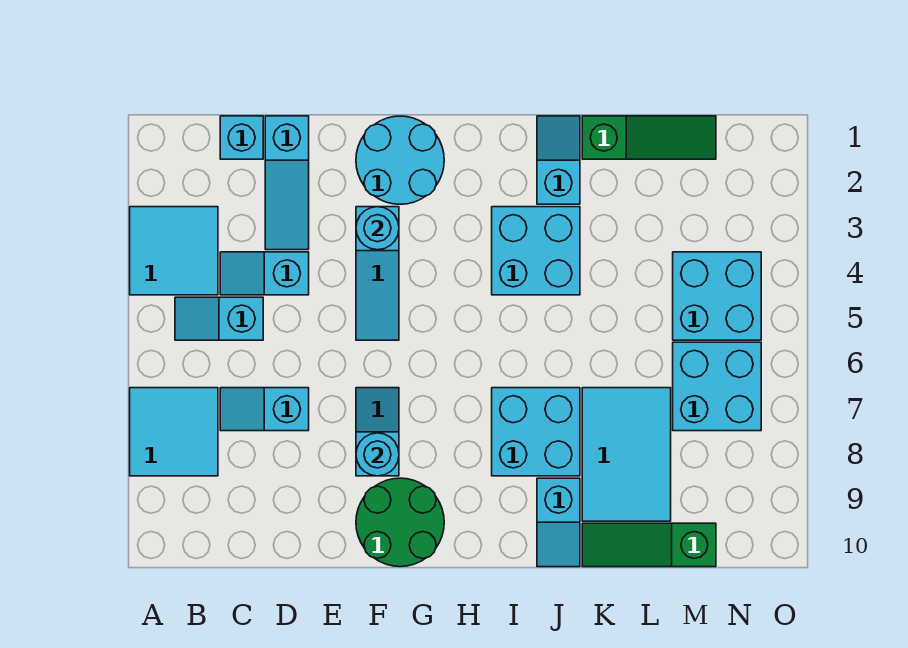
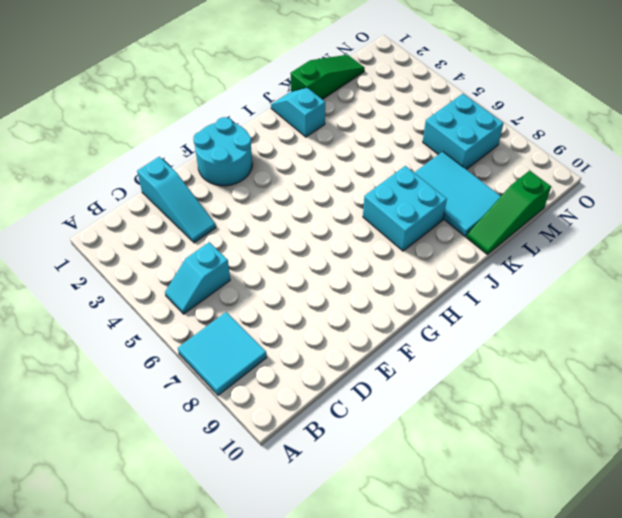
none -> cyan 2x2 tile [130,207,218,295]
none -> cyan 1x1 brick [220,116,263,159]
none -> cyan 1x2 slope [220,252,309,295]

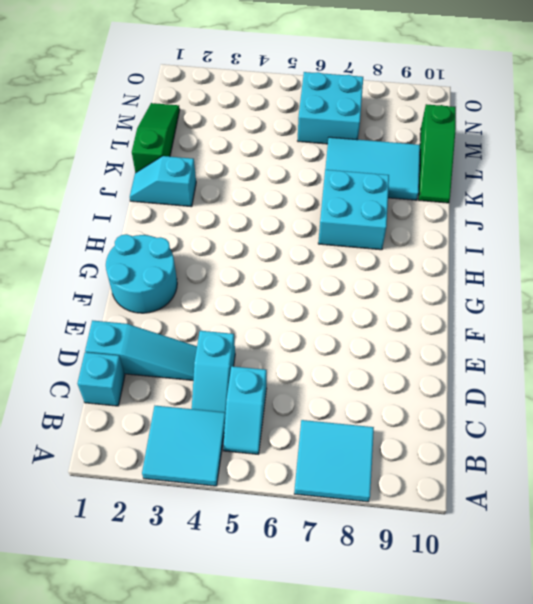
none -> cyan 1x2 slope [220,388,309,431]
none -> cyan 1x3 slope [356,207,399,340]
none -> cyan 1x2 slope [356,388,399,476]

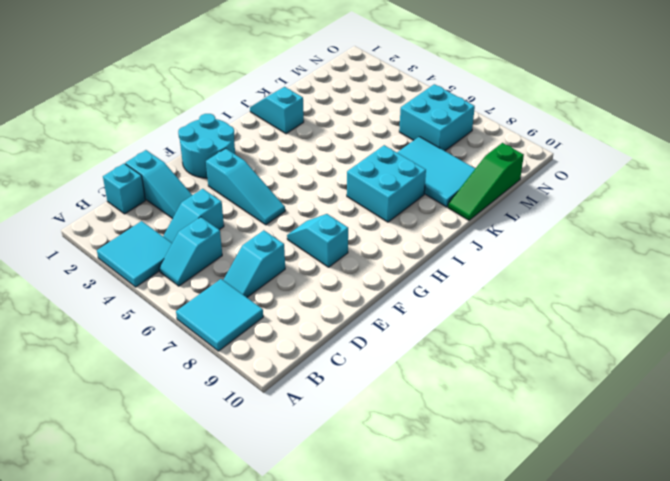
none -> green 2x2 round brick [356,478,444,567]
none -> cyan 2x2 brick [492,207,580,295]
none -> cyan 1x2 slope [537,478,580,567]

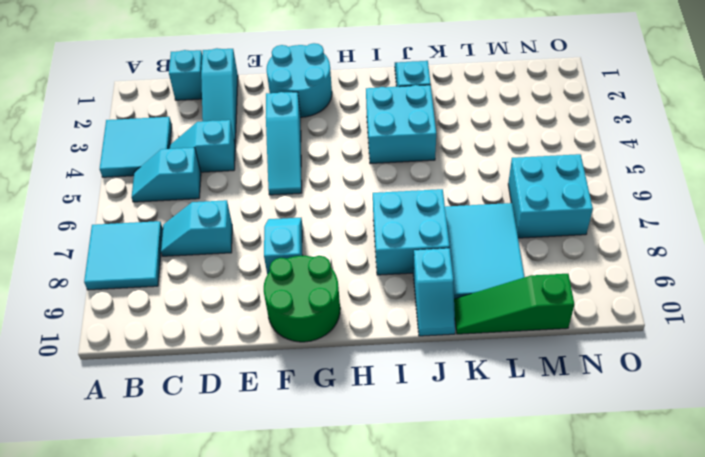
none -> green 1x3 slope [582,116,716,159]
none -> cyan 2x2 brick [673,252,761,340]
none -> cyan 1x1 round brick [356,207,399,250]

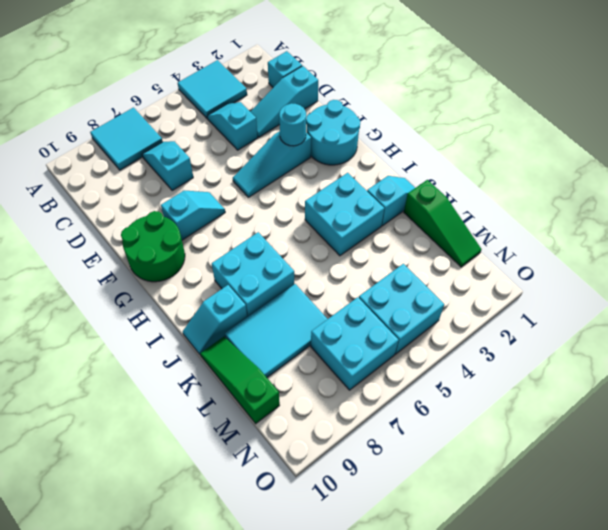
none -> cyan 1x2 slope [175,297,263,340]
none -> cyan 1x1 round brick [356,433,399,476]

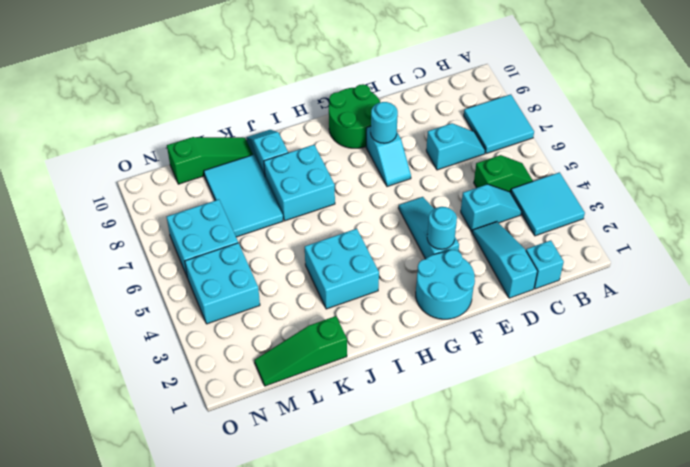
green 1x2 slope [474,155,533,193] -> cyan 1x2 slope [175,297,263,340]
none -> cyan 1x2 slope [537,116,580,204]

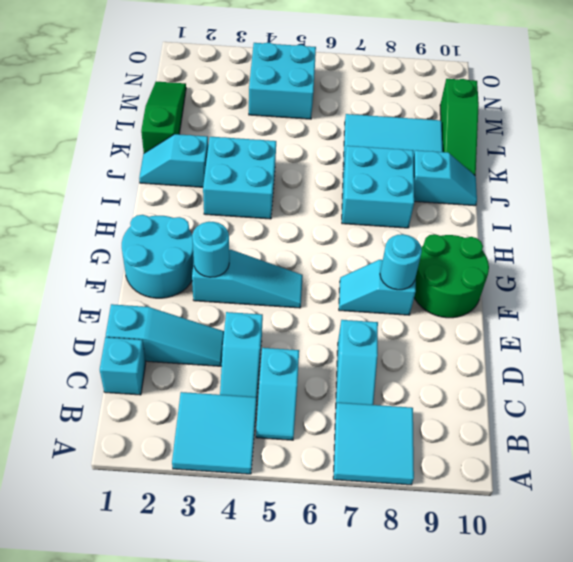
none -> cyan 2x2 brick [673,342,761,431]

